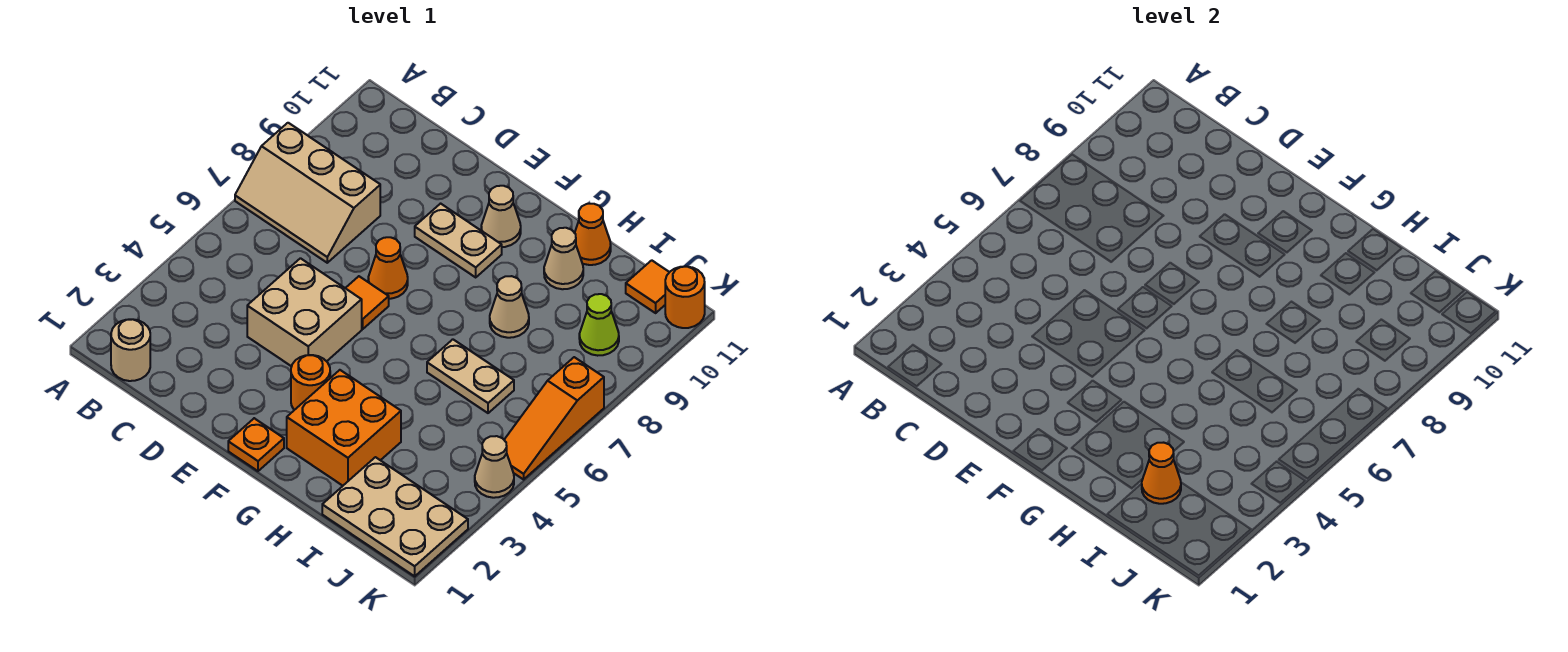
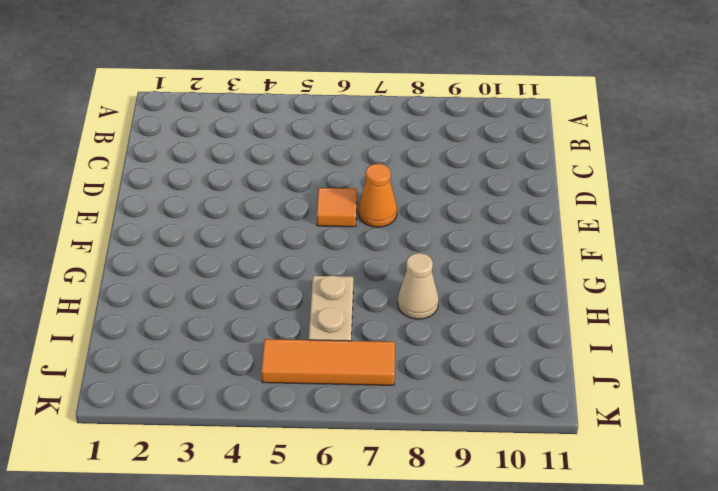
orange 1x3 tile [261,339,395,385] -> none
none -> tan 2x3 slope [235,123,380,263]
none -> tan 1x1 round brick [111,319,150,381]
none -> tan 2x2 brick [247,258,362,366]

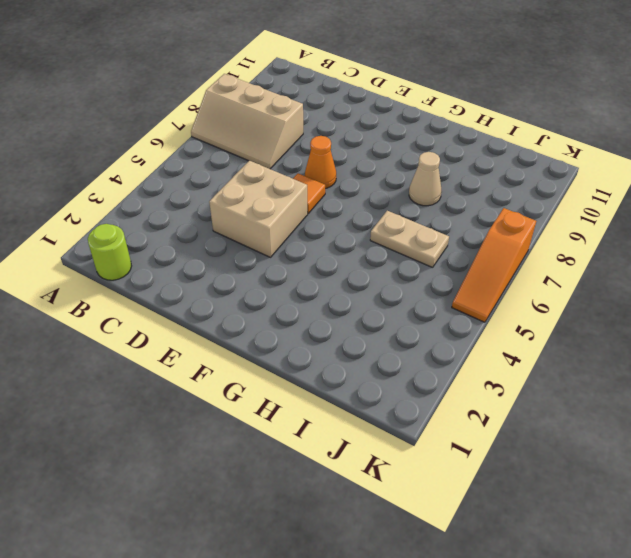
lime 1x1 round brick [88,224,131,280] -> tan 1x1 round brick [111,319,150,381]
none -> tan 1x2 plate [415,204,502,277]
none -> orange 1x1 plate [228,418,284,471]
none -> orange 1x1 round brick [291,355,330,410]

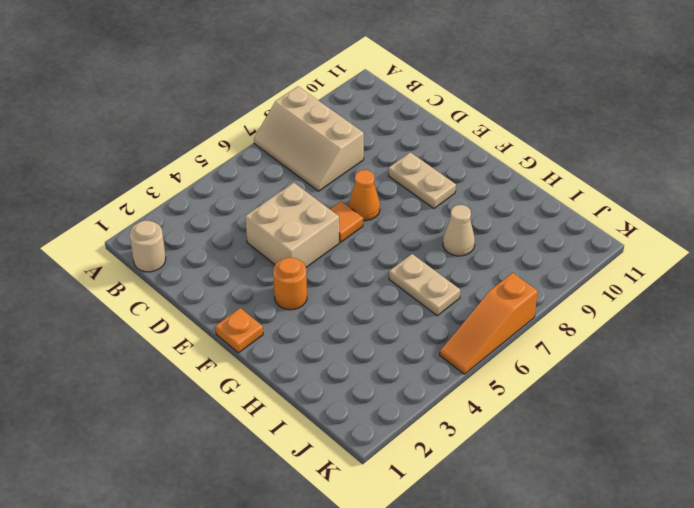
none -> tan 1x1 cone [481,186,521,247]
none -> orange 2x2 brick [287,370,401,486]
none -> tan 1x1 cone [544,228,583,289]

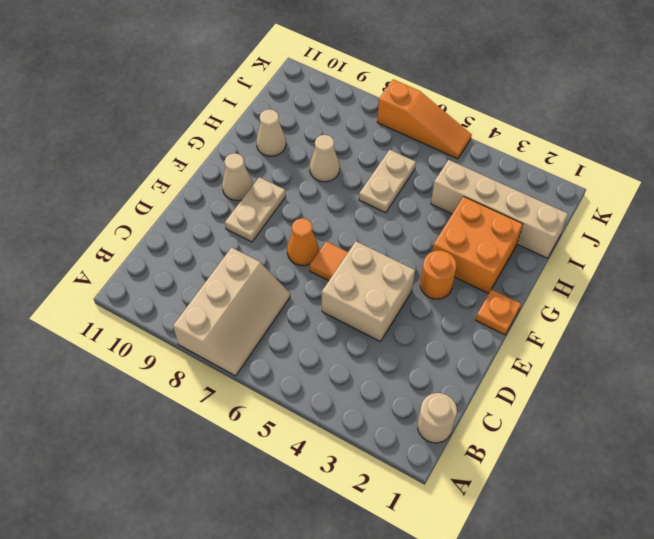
tan 1x4 brick [431,160,568,258] -> tan 2x3 plate [322,457,468,576]
none -> orange 1x1 cone [575,204,611,265]
none -> lime 1x1 cone [579,294,619,356]
none -> orange 1x1 tile [626,260,669,313]

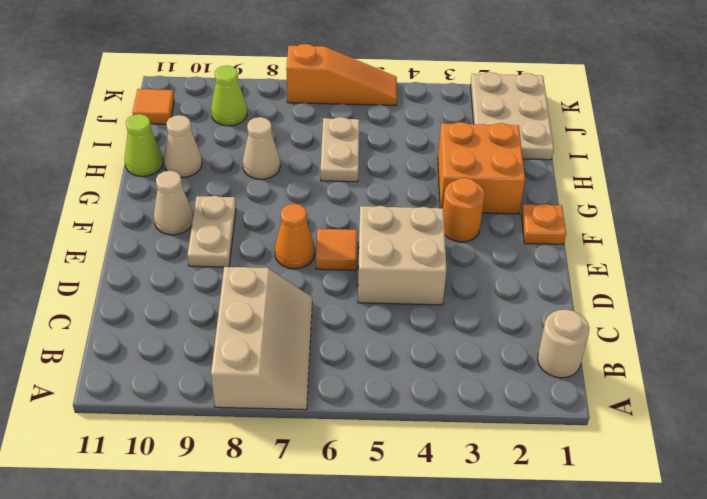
lime 1x1 cone [125,114,163,176] -> orange 1x1 cone [575,204,611,265]
none -> tan 1x1 cone [475,436,514,498]
none -> orange 1x1 round brick [665,266,705,328]
none -> orange 1x1 cone [1142,443,1181,504]

